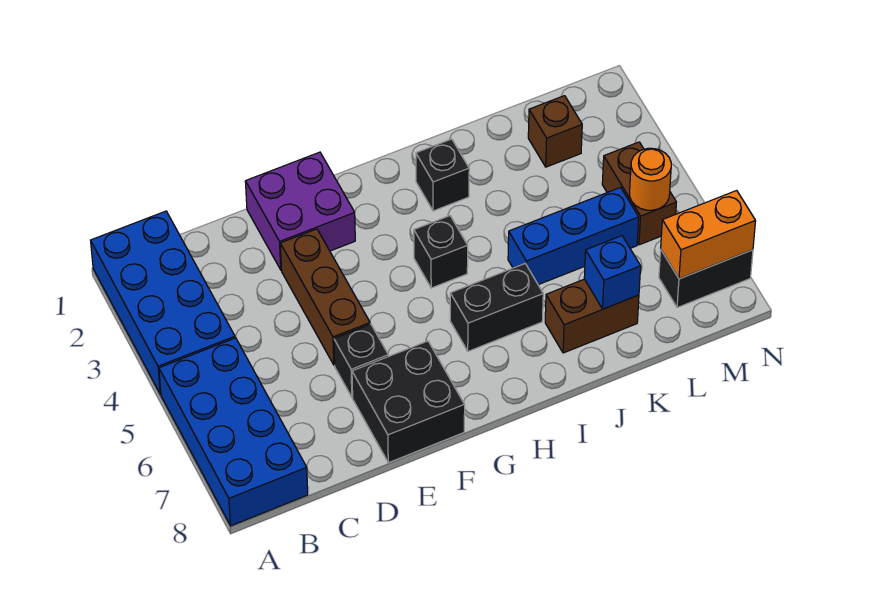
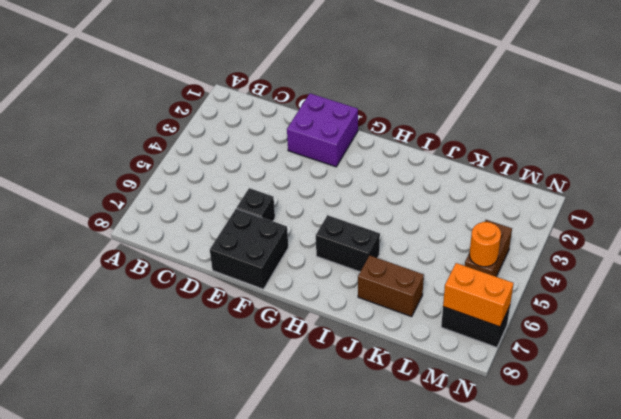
none -> blue 2x4 brick [91,211,235,394]
none -> blue 2x4 brick [159,338,308,526]
none -> brown 1x3 brick [280,229,370,365]

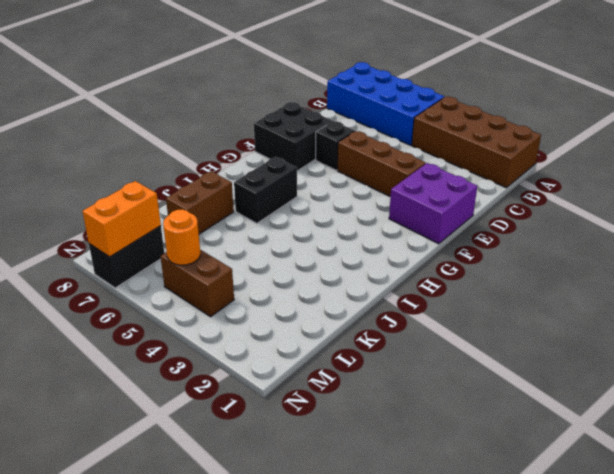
brown 2x4 brick [412,97,541,188] -> blue 2x4 brick [91,211,235,394]
none -> black 1x1 brick [414,216,468,288]
none -> black 1x1 brick [416,139,469,211]
none -> blue 1x3 brick [508,188,639,285]

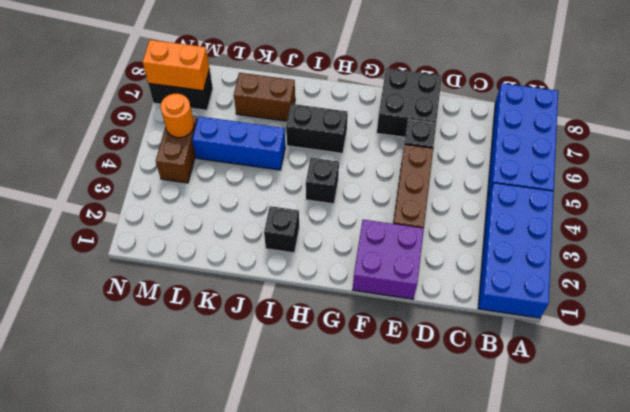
none -> brown 1x1 brick [528,96,582,167]
none -> blue 1x1 brick [584,236,641,309]

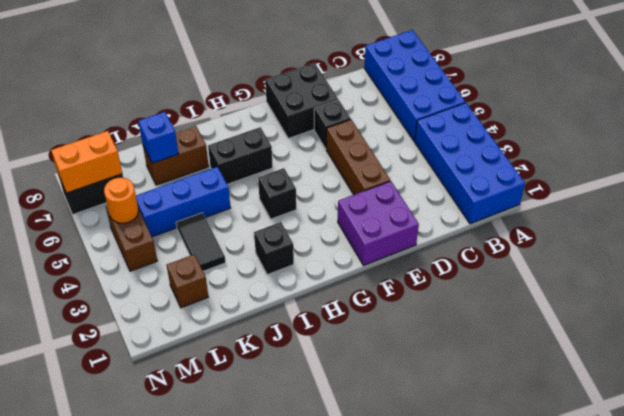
black 1x2 tile [176,213,226,271] -> none

